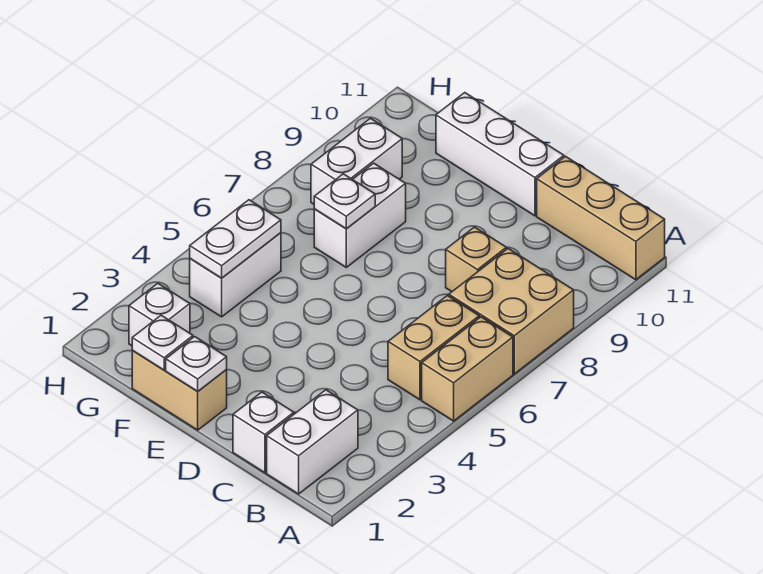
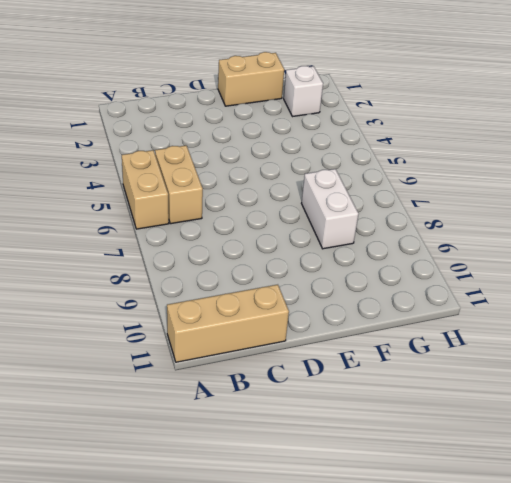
none -> tan 2x2 brick [449,249,574,374]
none -> white 1x2 brick [267,390,358,494]
none -> white 1x1 brick [233,392,294,473]

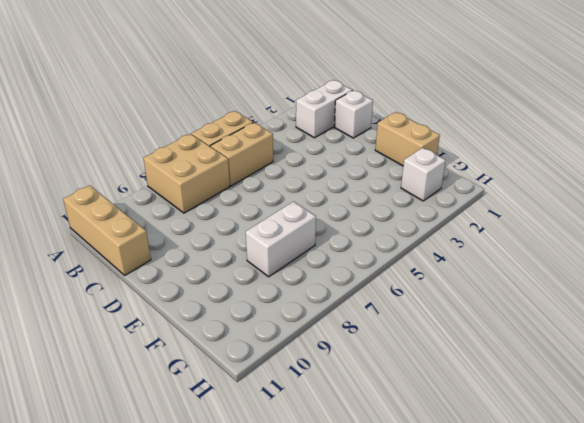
none -> tan 1x1 brick [446,227,506,292]
none -> white 1x3 brick [436,93,564,216]
none -> white 1x2 brick [190,233,281,317]

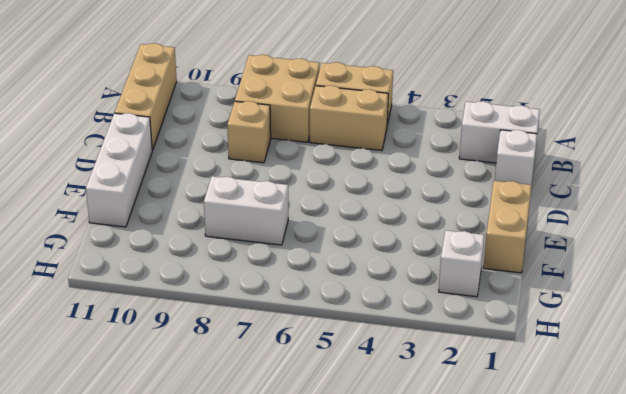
none -> white 1x2 brick [190,233,281,317]
none -> white 1x2 brick [311,118,402,204]
none -> white 1x1 plate [166,337,227,391]

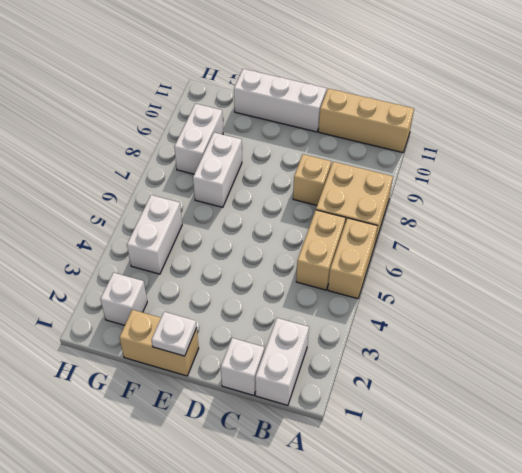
none -> white 1x1 plate [132,315,193,370]
none -> white 1x1 plate [314,174,375,229]
none -> white 1x2 plate [190,200,281,278]

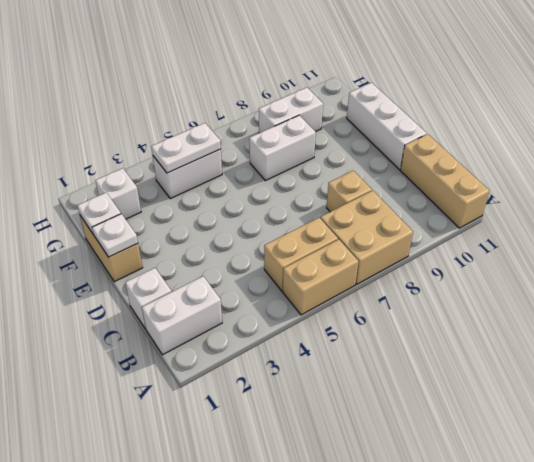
none -> white 1x1 plate [314,174,375,229]

